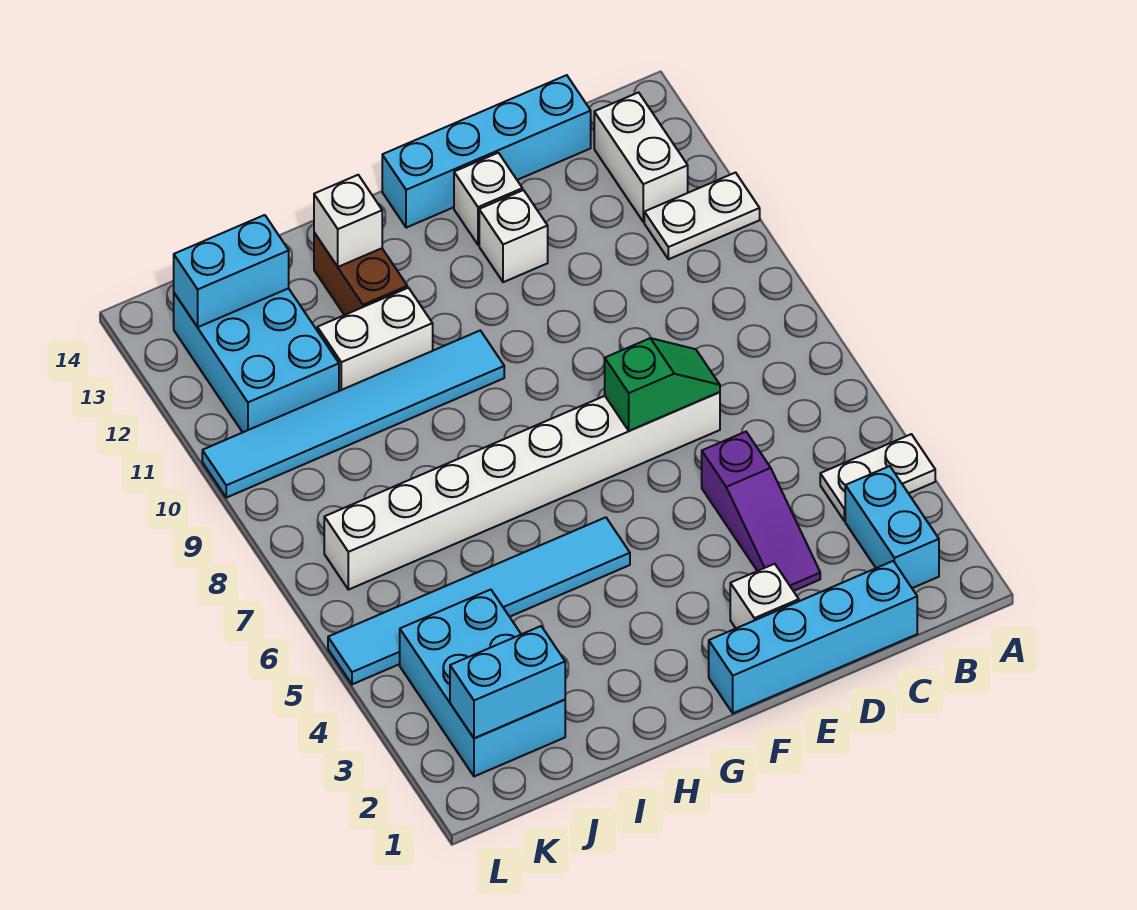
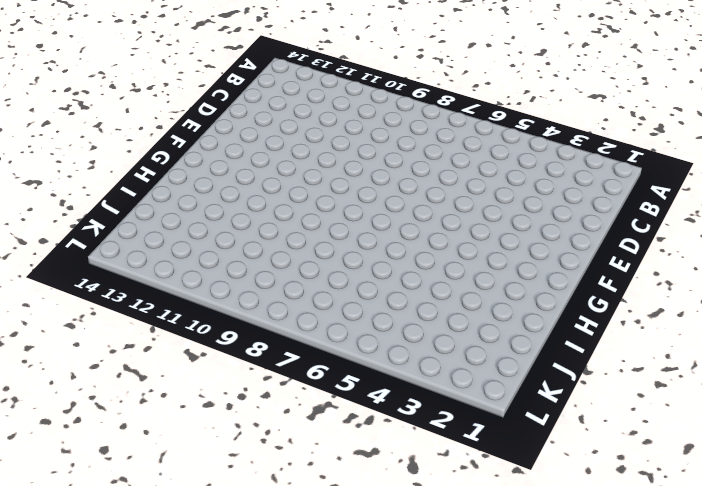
none -> white 1x2 plate [820,434,935,521]
none -> white 1x2 plate [644,173,760,259]
none -> cyan 1x2 brick [845,466,939,588]

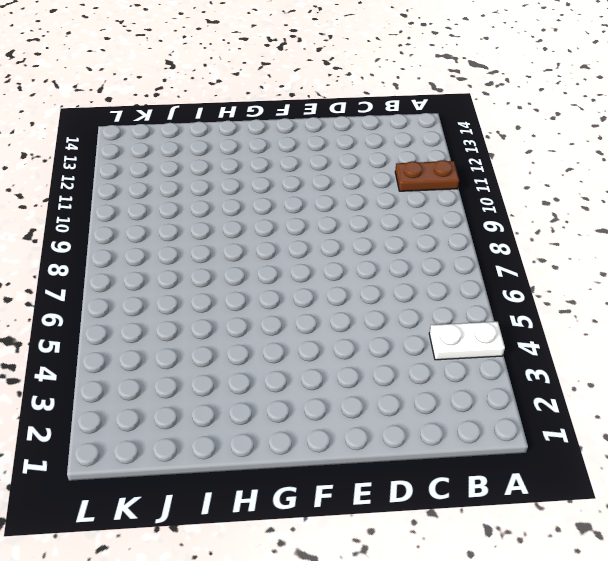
brown 1x2 plate [395,160,459,191] -> white 1x2 plate [644,173,760,259]
none -> cyan 1x2 brick [845,466,939,588]
none -> white 1x2 brick [594,92,688,222]
none -> cyan 1x4 brick [709,561,917,713]

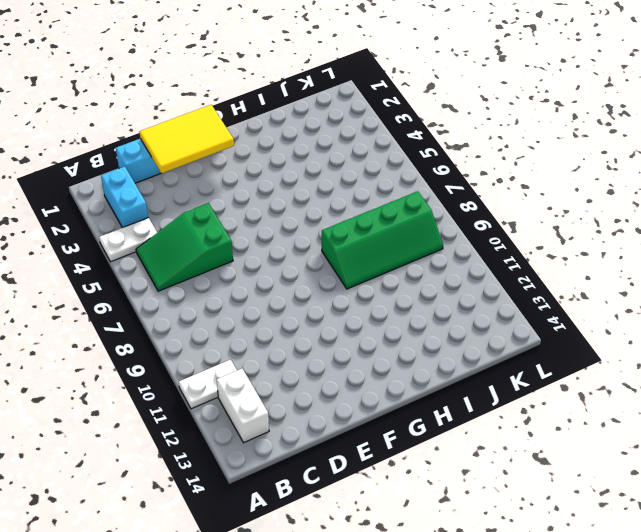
green 2x3 slope [136,203,233,291] -> purple 1x3 slope [702,432,820,591]
yellow 2x3 tile [139,105,234,174] -> none
green 2x4 slope [322,191,443,289] -> none
none -> cyan 1x4 brick [382,75,591,228]
none -> white 1x8 brick [324,392,720,590]
none -> white 1x1 brick [730,564,799,628]

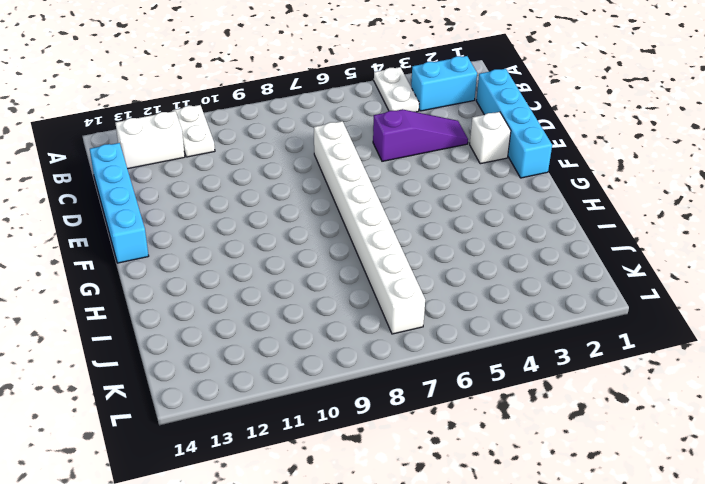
none -> white 1x1 brick [479,190,548,282]
none -> white 1x1 brick [454,153,522,245]
none -> cyan 1x6 tile [328,517,630,684]

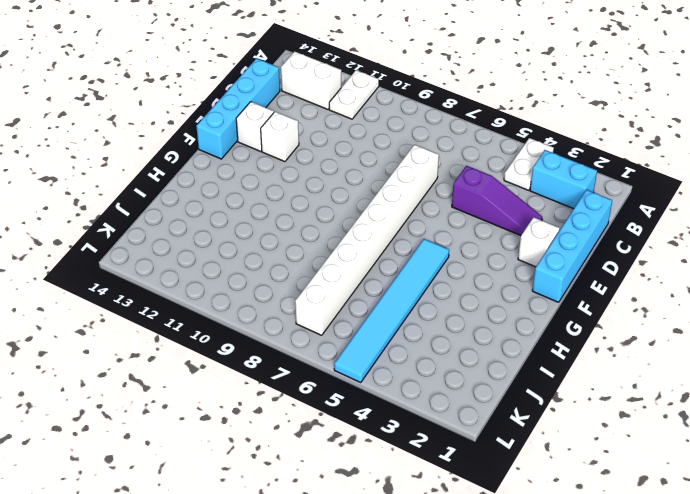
none -> cyan 1x6 tile [202,331,504,498]
none -> white 1x2 brick [317,288,433,391]
none -> brown 1x2 brick [314,233,407,315]

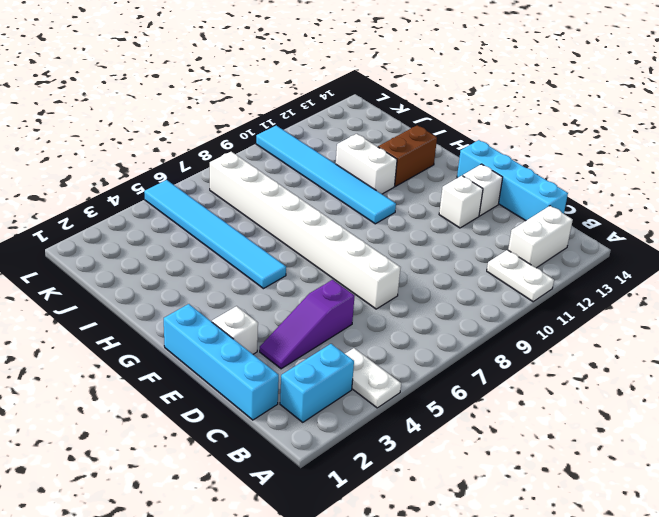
none -> cyan 2x3 brick [400,590,565,776]
none -> cyan 2x3 brick [174,288,339,432]
none -> green 1x2 slope [605,338,720,431]

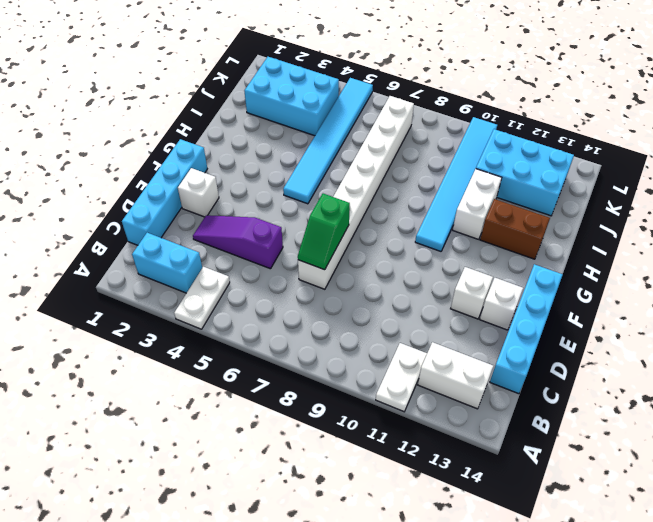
none -> white 1x1 brick [314,175,382,267]
none -> cyan 1x2 brick [450,626,565,738]
none -> cyan 1x2 brick [174,215,289,327]

